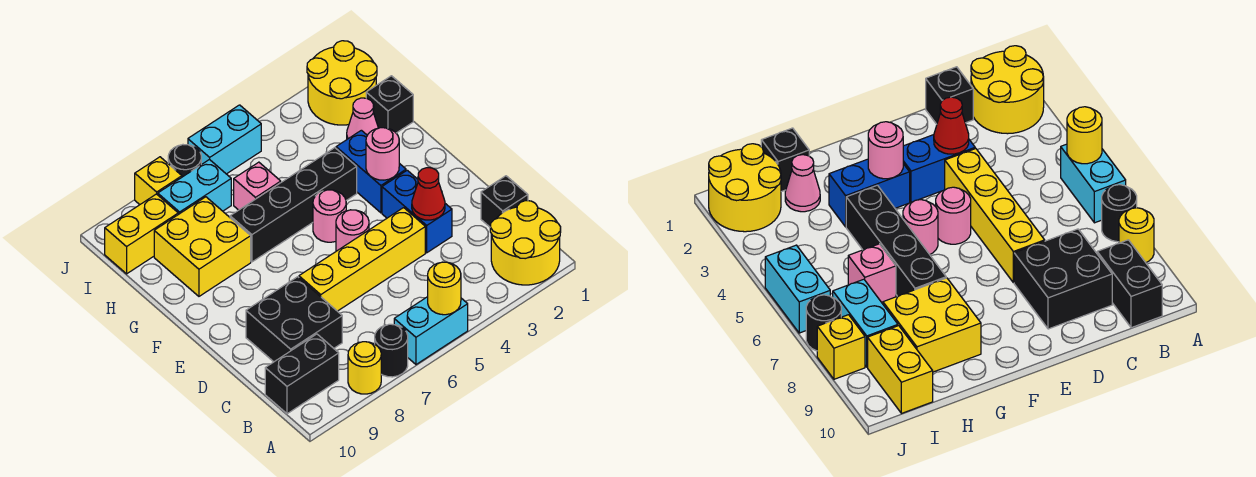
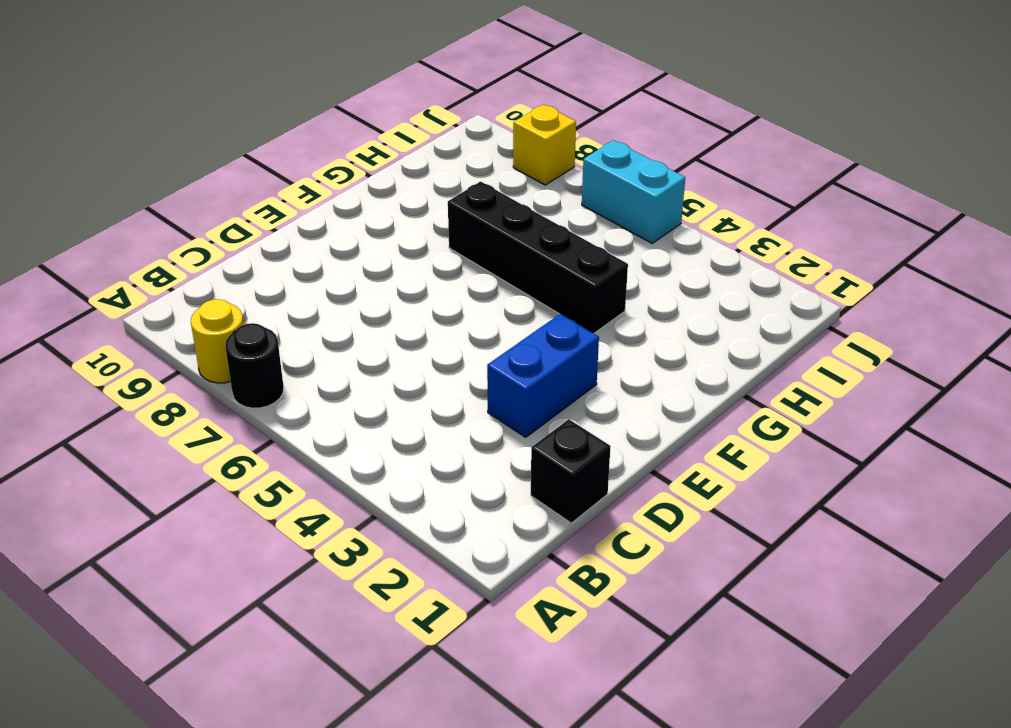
none -> yellow 2x2 round brick [490,201,561,285]
none -> cyan 1x2 brick [394,297,468,364]
none -> black 1x2 brick [265,334,339,414]

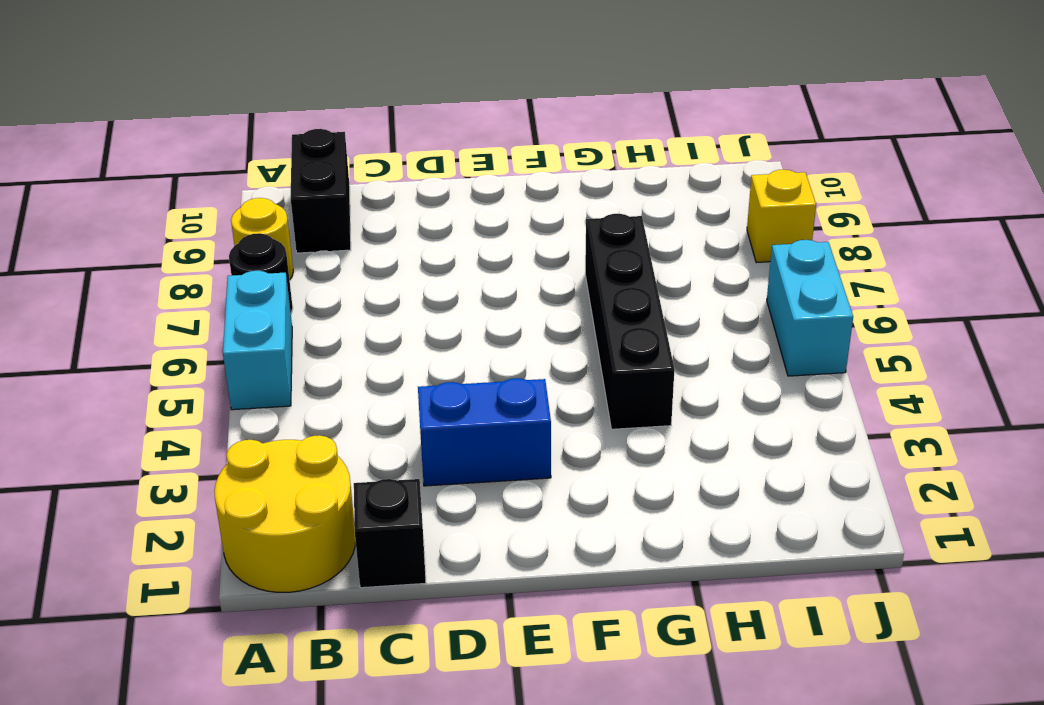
none -> black 2x2 brick [246,277,342,362]
none -> yellow 1x4 brick [299,208,425,311]
none -> pink 1x1 round brick [336,210,369,251]

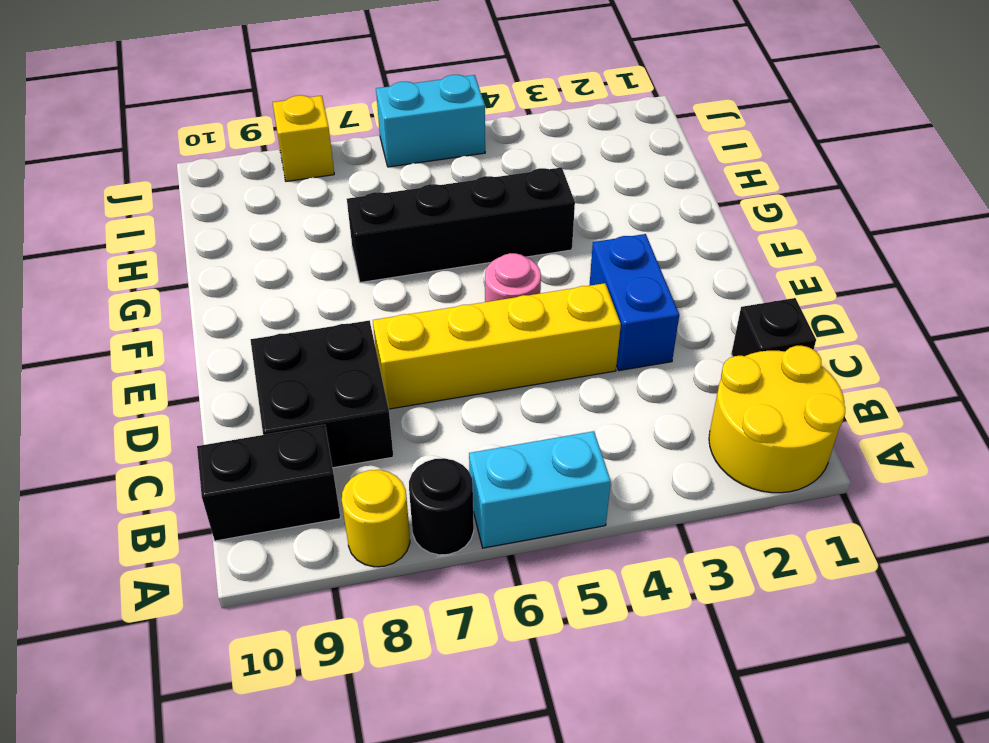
none -> blue 1x2 brick [336,130,406,213]
none -> pink 1x1 round brick [313,190,346,242]
none -> yellow 2x2 brick [154,197,251,296]

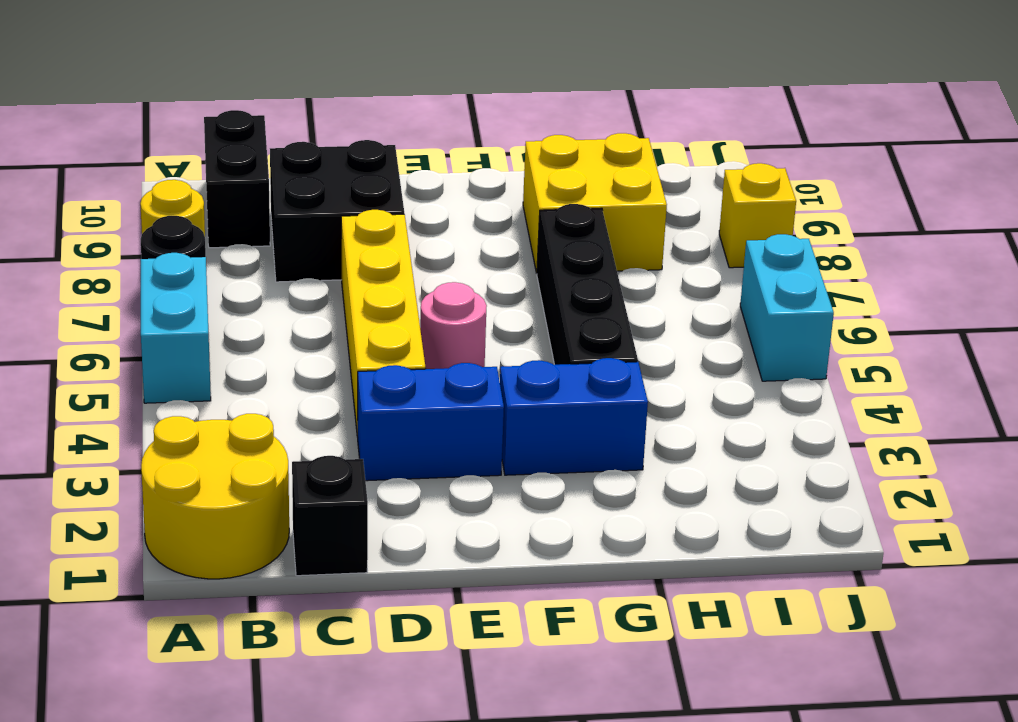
none -> pink 1x1 round brick [313,190,346,242]
none -> black 1x1 brick [366,76,413,133]
none -> pink 1x1 cone [347,98,378,139]

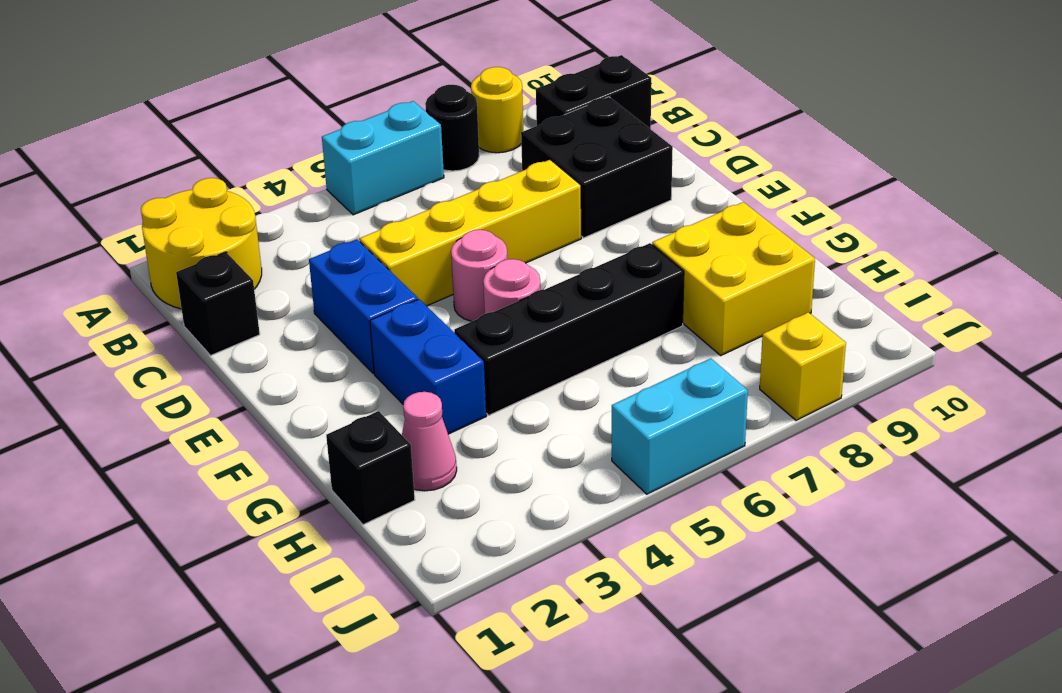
none -> pink 1x1 brick [234,162,281,210]
none -> yellow 2x2 round brick [307,41,377,125]
none -> cyan 1x2 brick [158,159,231,214]

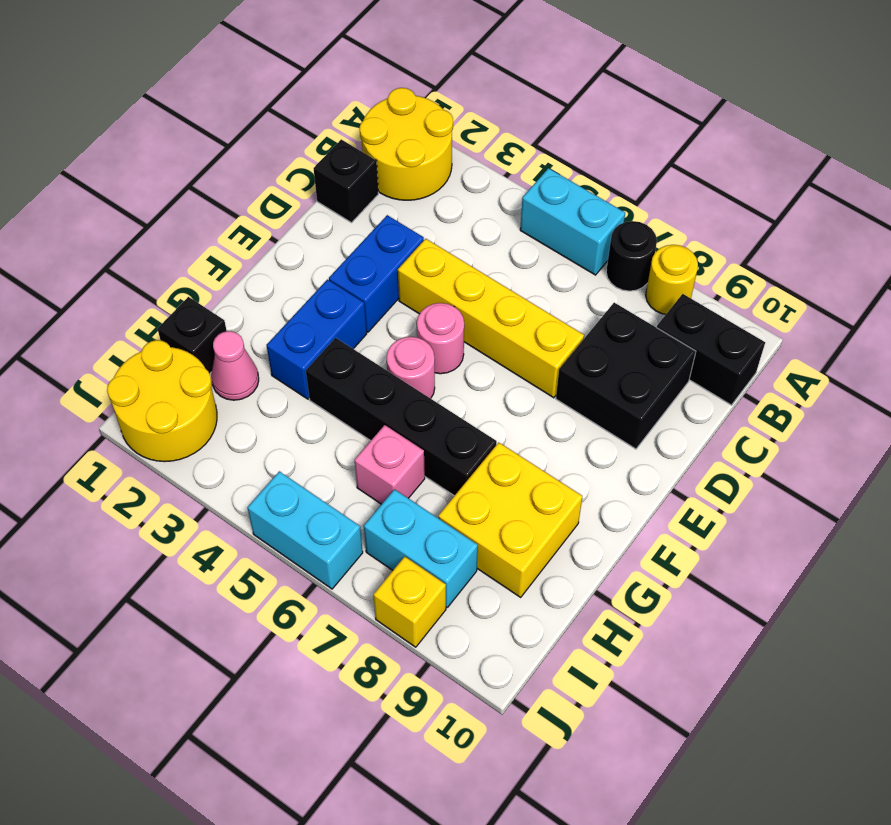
none -> yellow 1x2 brick [105,194,178,274]
none -> black 1x1 round brick [168,145,201,177]
none -> yellow 1x1 round brick [428,262,461,315]

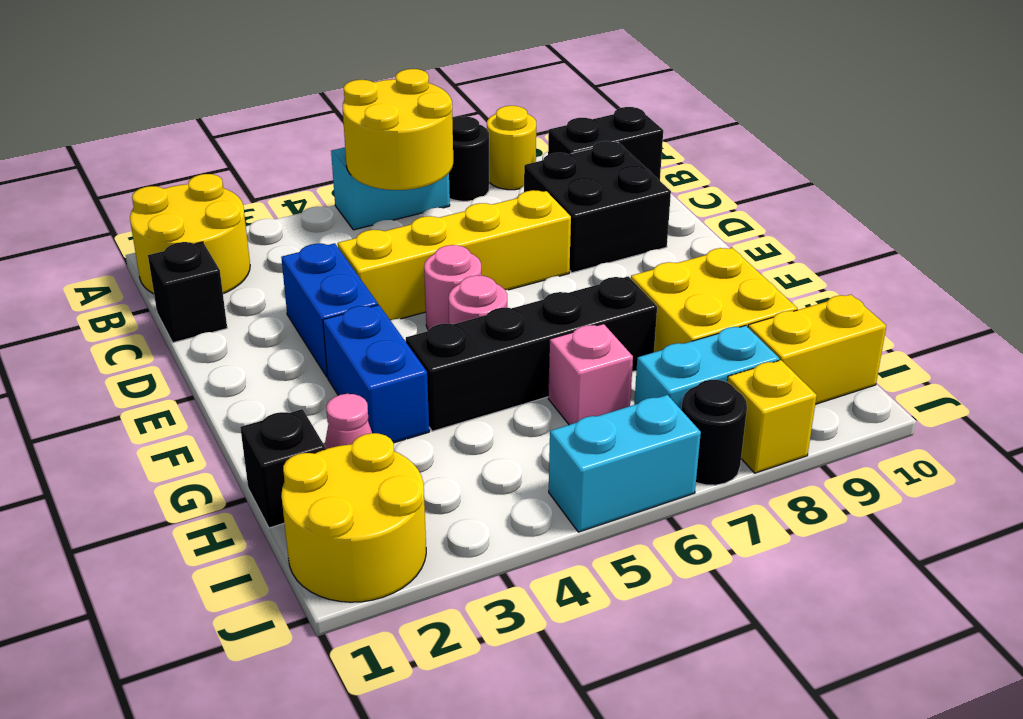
yellow 2x2 round brick [343,69,453,190] -> yellow 1x1 round brick [428,262,461,315]
none -> red 1x1 cone [412,168,445,220]
none -> pink 1x1 round brick [366,128,399,180]

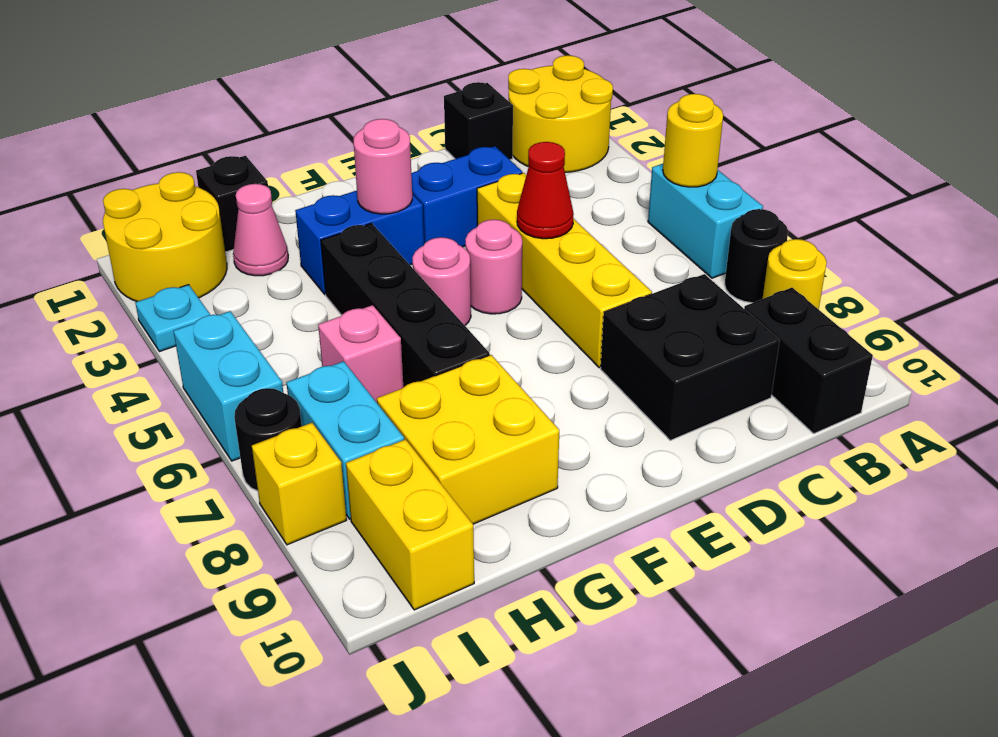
red 1x1 cone [517,142,574,239] -> red 1x1 cone moved to [412,168,445,220]
cyan 1x1 plate [135,285,210,352] -> none

